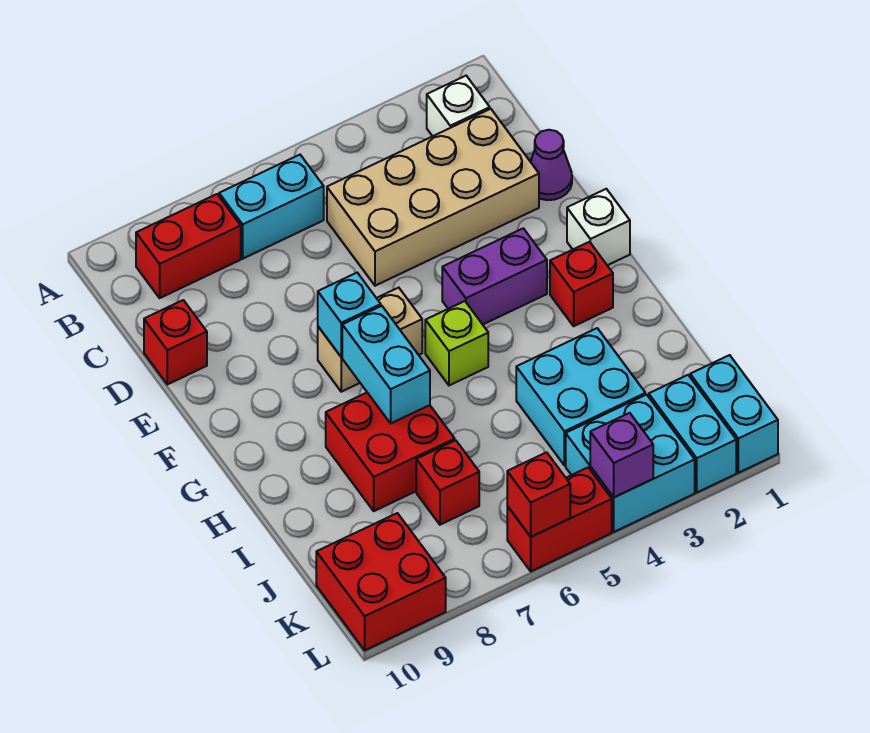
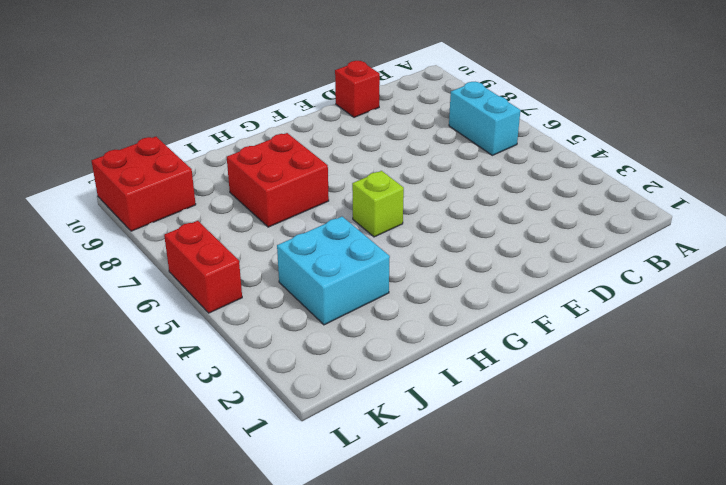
none -> white 1x1 brick [427,76,490,136]
none -> red 1x2 brick [136,194,241,298]
none -> tan 2x4 brick [327,109,539,286]

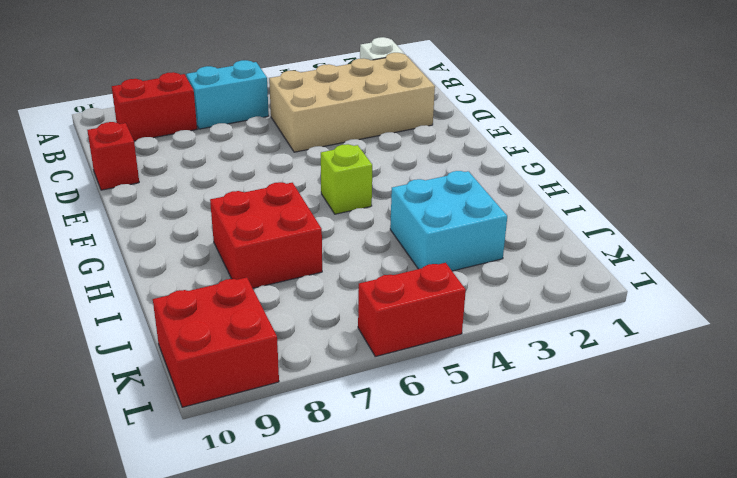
none -> purple 1x1 cone [531,130,572,200]
none -> white 1x1 brick [567,189,630,265]
none -> purple 1x2 brick [442,228,547,324]

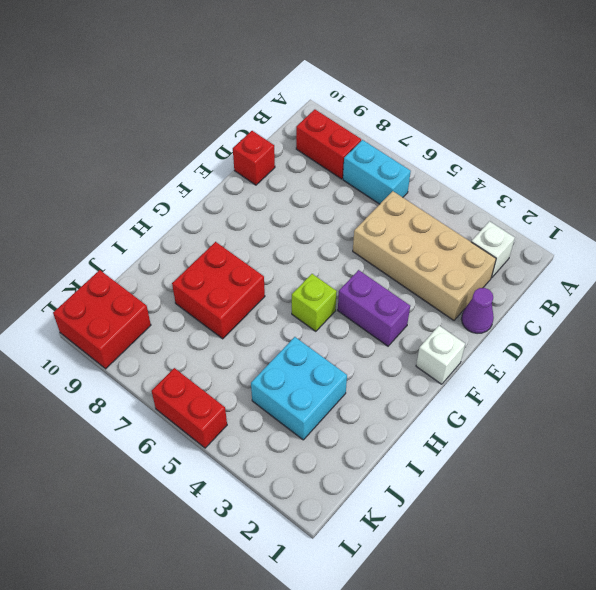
none -> tan 1x2 brick [318,288,422,392]
none -> red 1x1 brick [550,242,613,326]
none -> red 1x1 brick [416,440,479,525]

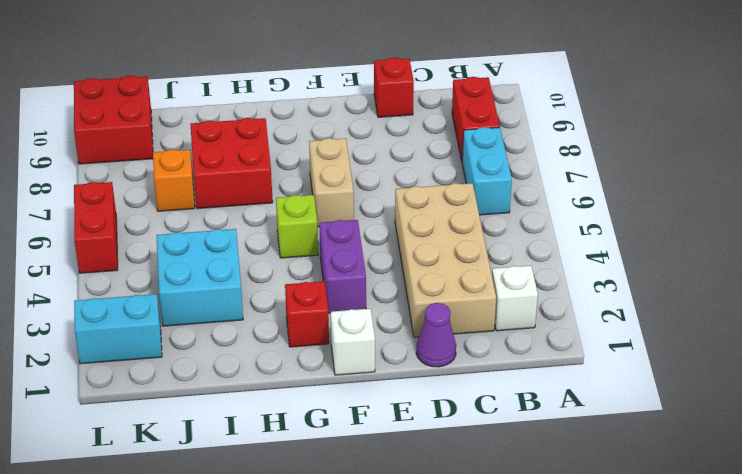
orange 1x1 brick [153,149,195,211] -> red 1x1 brick [416,440,479,525]
none -> cyan 1x2 brick [690,355,778,473]
none -> cyan 2x2 brick [566,395,695,532]
none -> cyan 1x1 brick [318,273,381,357]

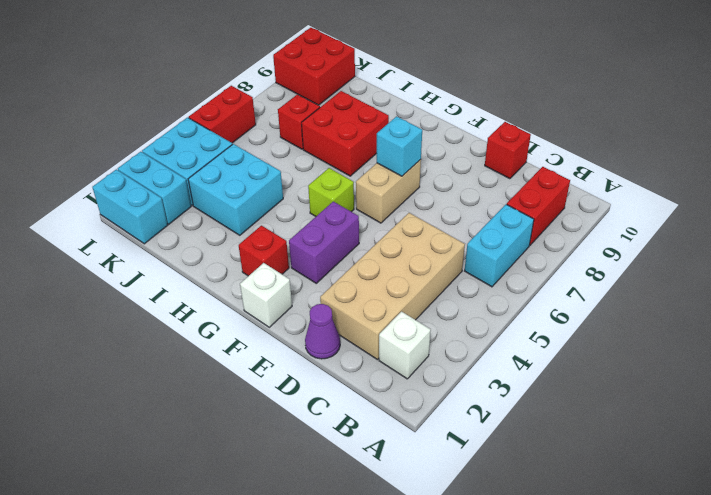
none -> cyan 1x2 brick [342,306,430,423]
none -> purple 1x1 brick [590,413,653,497]
none -> red 1x1 brick [507,452,570,537]

